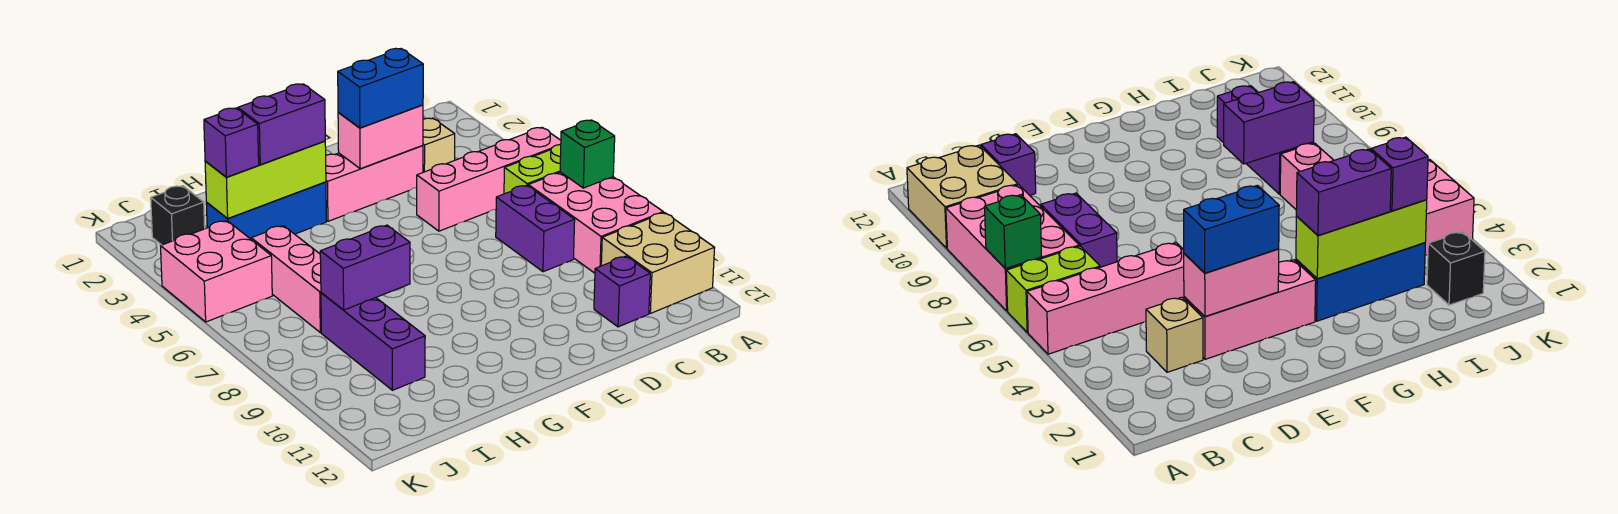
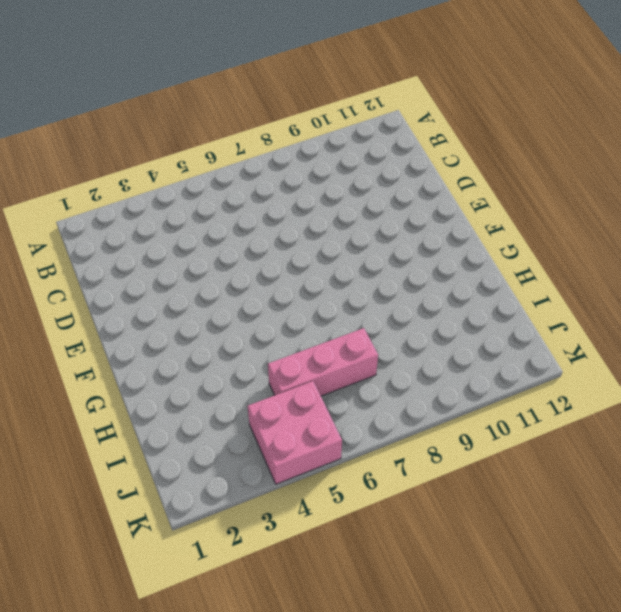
none -> pink 1x4 brick [417,128,561,231]
none -> lime 1x2 brick [504,144,561,194]
none -> pink 2x3 brick [528,172,663,273]

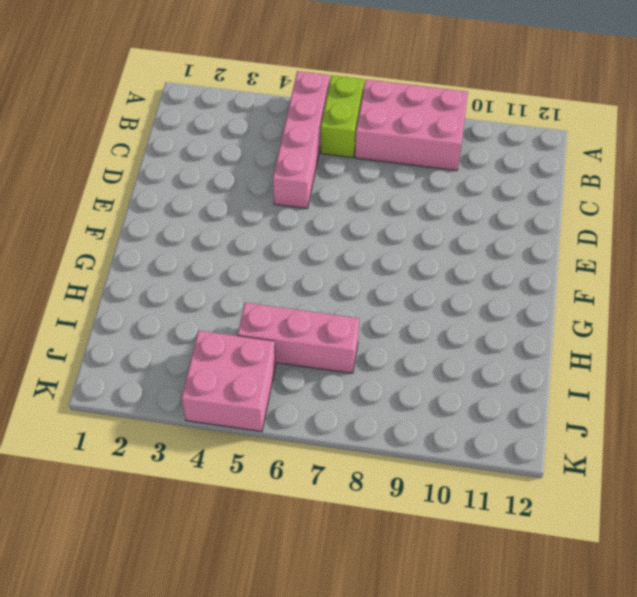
none -> tan 2x2 brick [601,213,715,313]
none -> tan 1x1 brick [423,118,455,172]
none -> purple 1x2 brick [496,185,575,272]

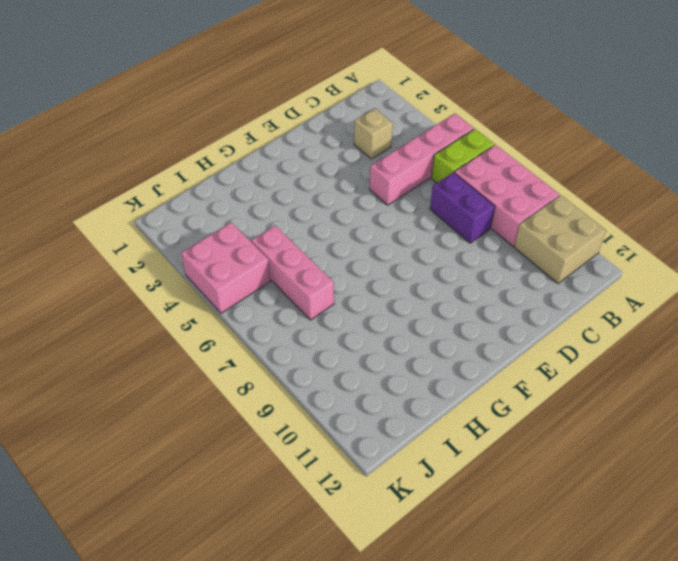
none -> purple 1x1 brick [594,256,650,327]
none -> pink 1x3 brick [326,146,423,221]
none -> blue 1x3 brick [206,182,326,239]

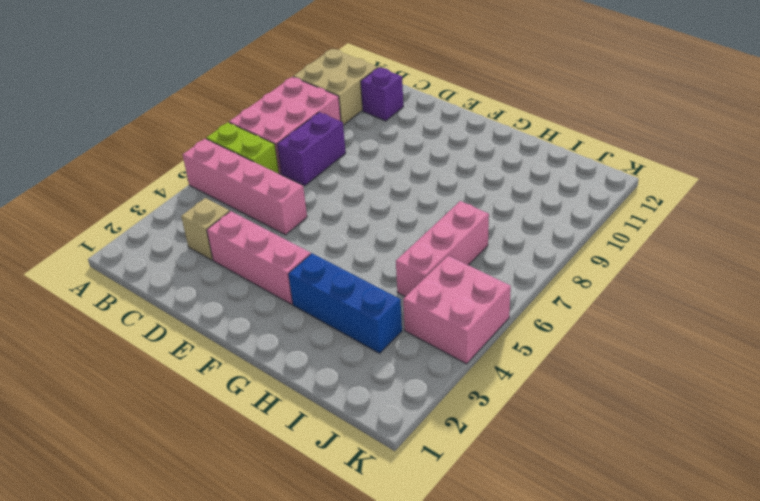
none -> purple 1x3 brick [321,293,425,390]
none -> black 1x1 brick [151,186,205,245]
none -> green 1x1 brick [560,120,615,188]

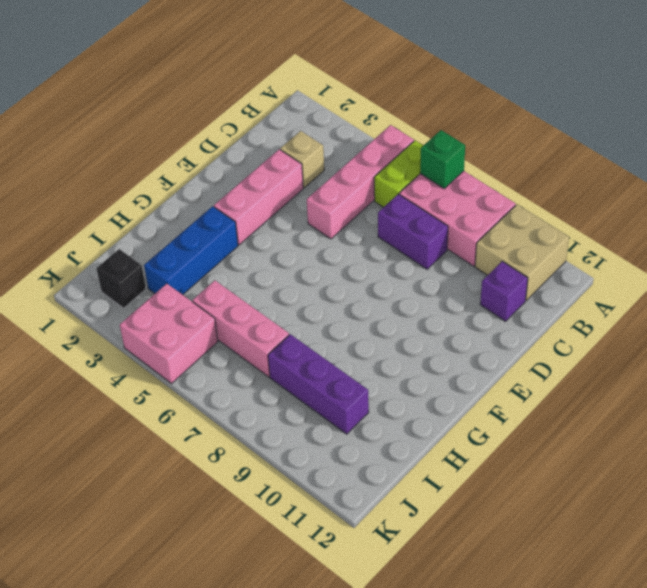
none -> pink 1x2 brick [338,105,423,169]
none -> lime 1x3 brick [205,141,326,219]
none -> purple 1x2 brick [320,225,410,310]

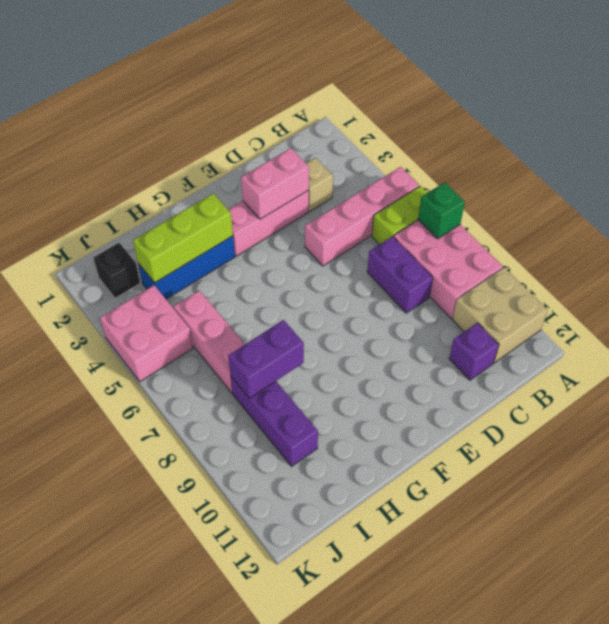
none -> blue 1x2 brick [338,48,423,128]
none -> purple 1x2 brick [238,84,325,165]
none -> purple 1x1 brick [204,108,259,177]

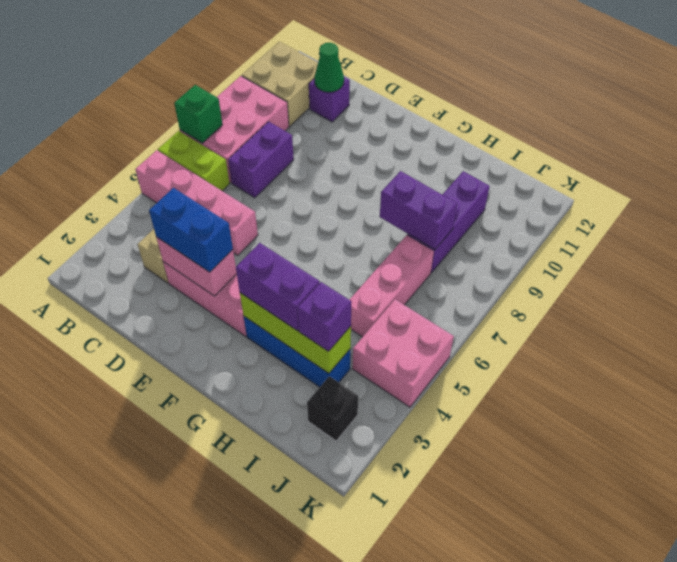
green 1x1 cone [314,43,344,92] -> none

